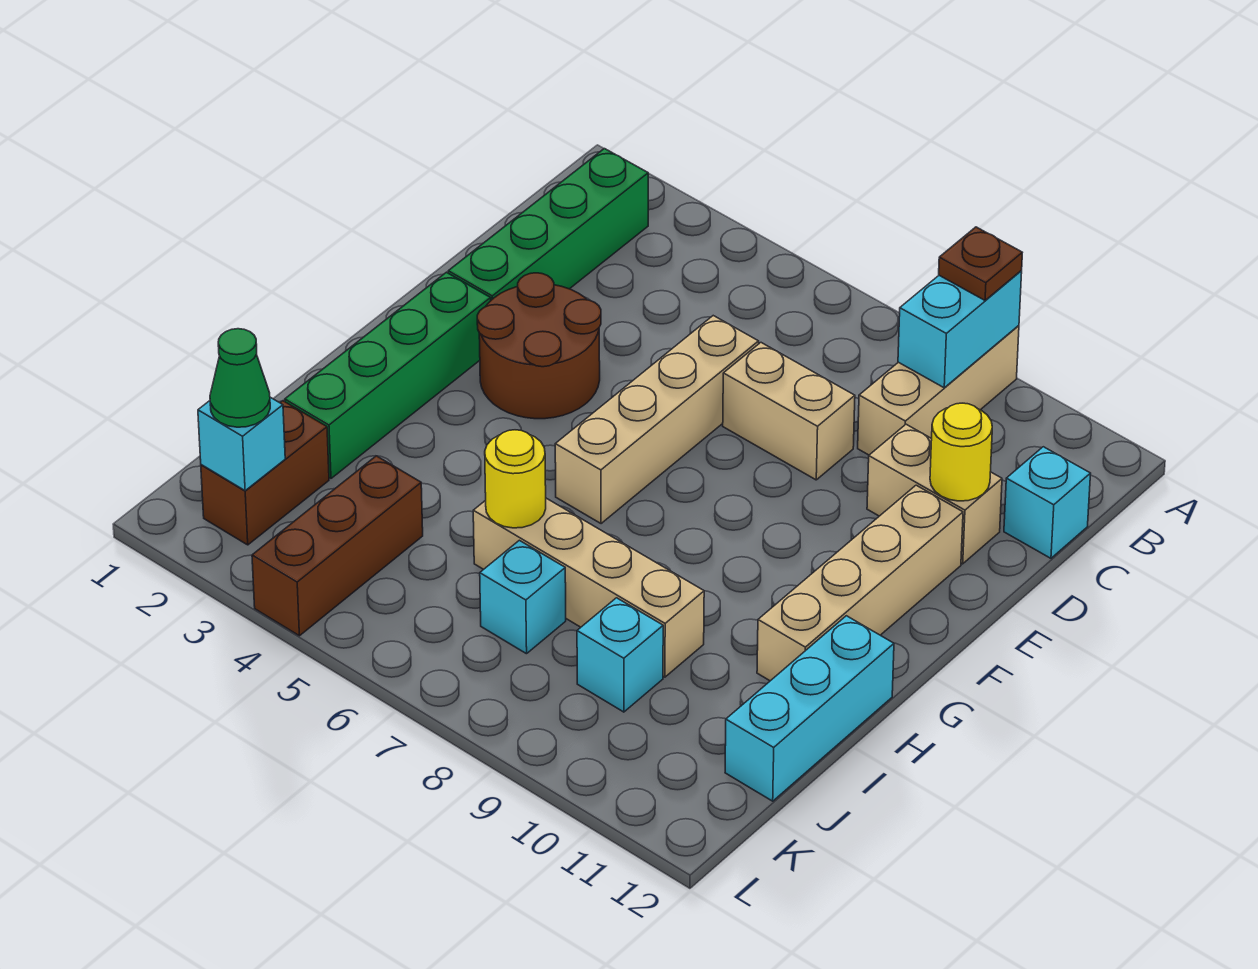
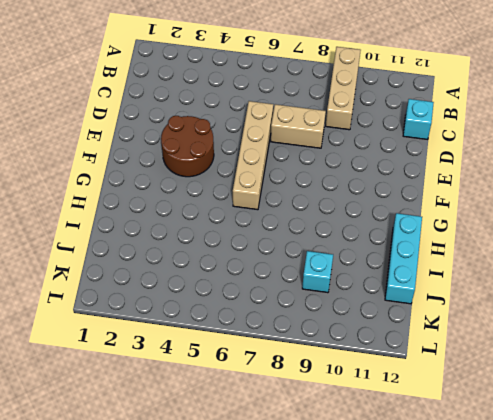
none -> green 1x4 brick [448,149,648,300]
none -> tan 1x2 brick [867,424,1002,564]
none -> tan 1x4 brick [757,485,963,681]

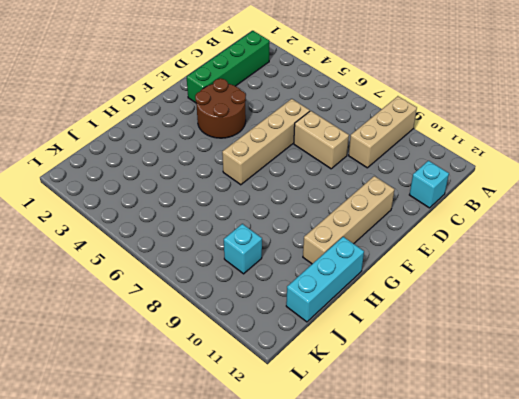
none -> tan 1x2 brick [867,424,1002,564]
none -> green 1x4 brick [285,272,491,478]
none -> tan 1x4 brick [473,498,704,677]

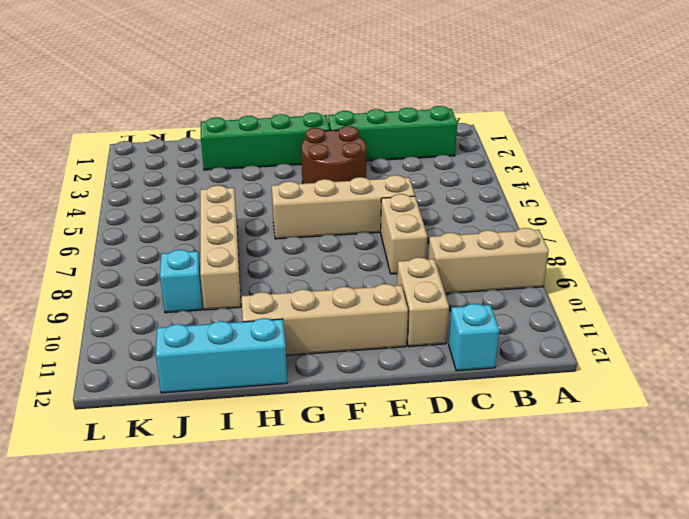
none -> brown 1x2 brick [201,401,329,545]
none -> brown 1x3 brick [252,456,423,636]
none -> cyan 1x1 brick [480,540,566,654]

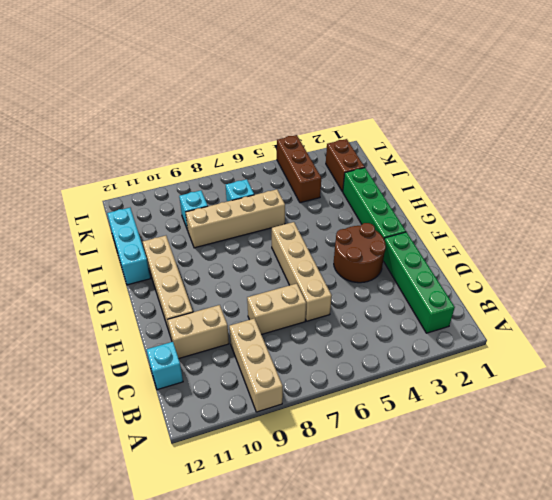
none -> cyan 1x2 brick [898,271,1022,388]
none -> yellow 1x1 round brick [930,403,992,501]
none -> yellow 1x1 round brick [485,430,546,528]

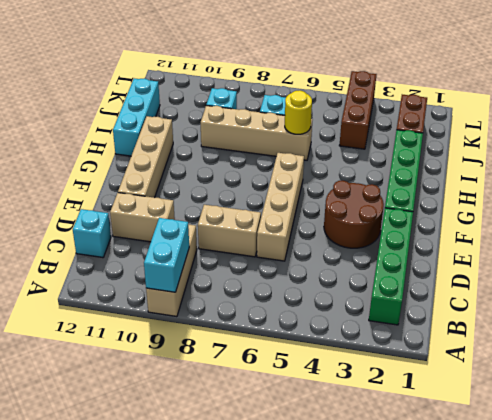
none -> yellow 1x1 round brick [930,403,992,501]
none -> cyan 1x1 brick [198,397,285,491]
none -> brown 1x1 plate [939,227,1022,300]

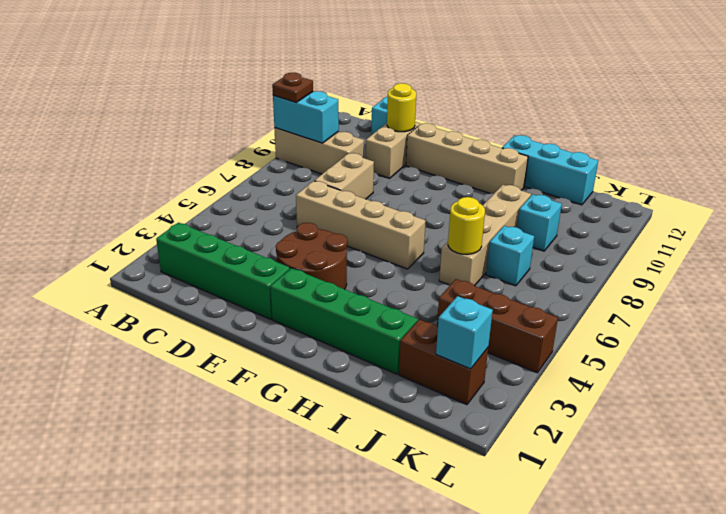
none -> green 1x1 cone [210,329,270,427]

